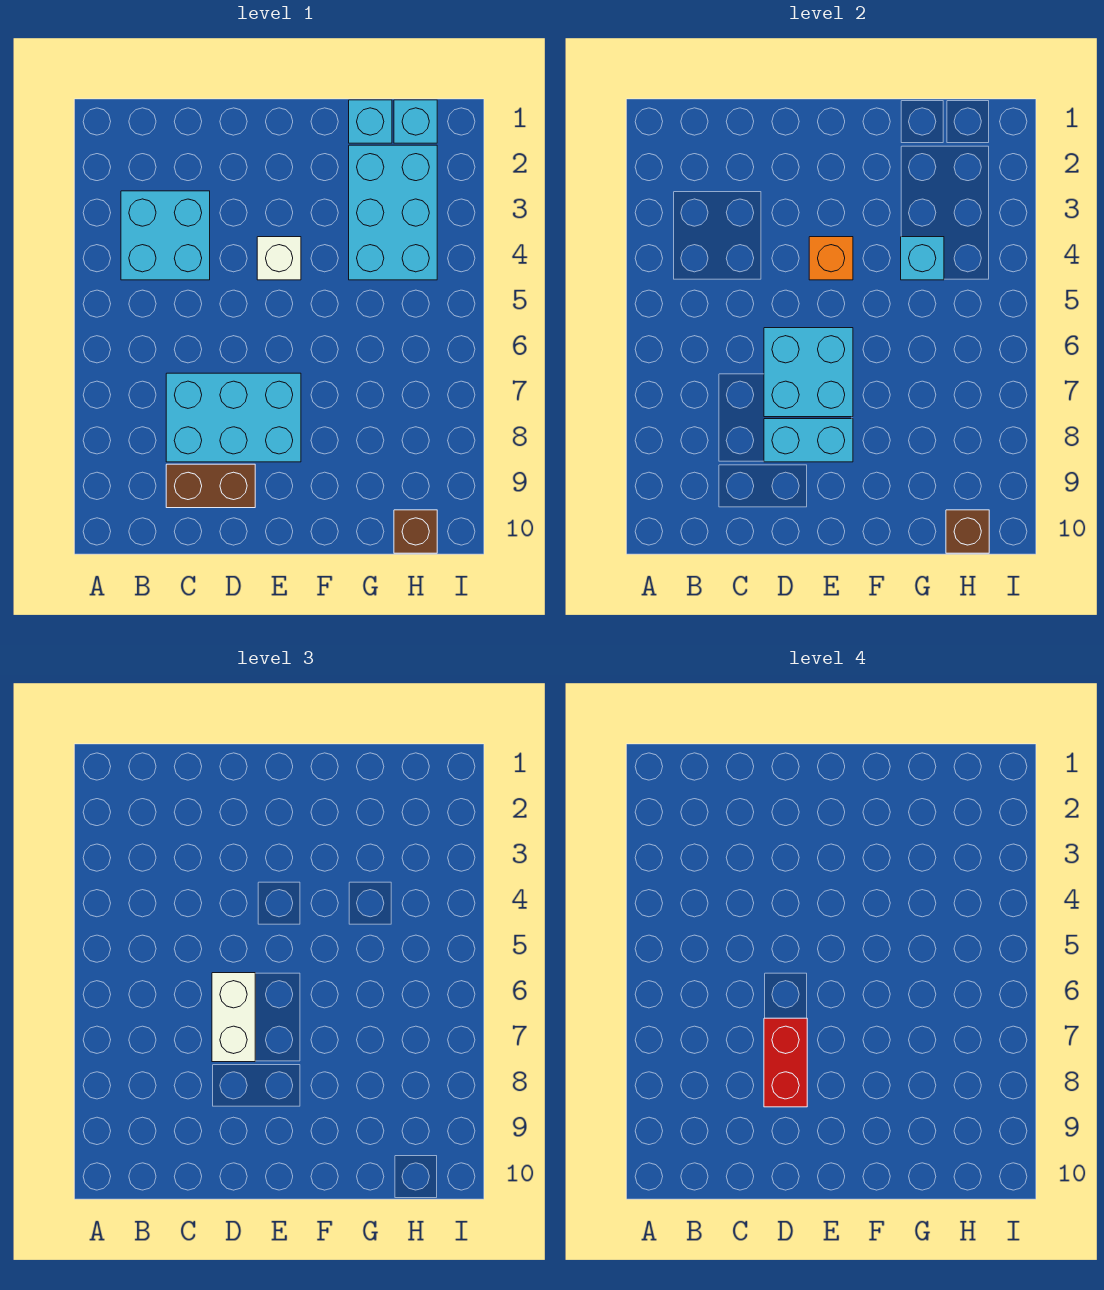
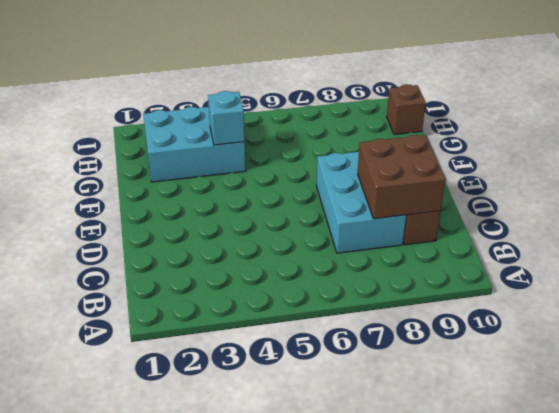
brown 2x2 brick [358,135,445,219] -> cyan 1x2 brick [764,419,853,462]
none -> cyan 2x2 brick [121,191,210,280]
none -> white 1x1 brick [257,237,301,280]
none -> cyan 1x1 brick [349,100,392,143]

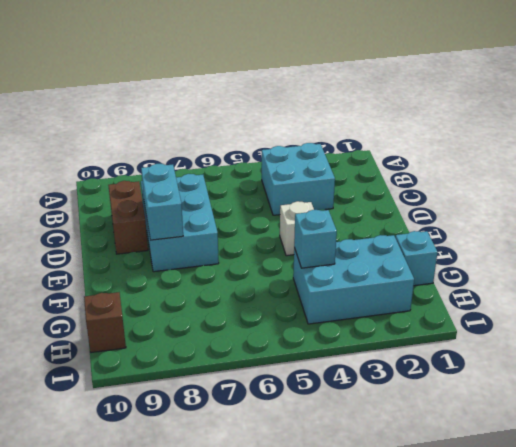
none -> cyan 1x1 brick [394,100,437,143]
none -> cyan 2x2 brick [764,328,853,417]
none -> orange 1x1 brick [809,237,853,280]

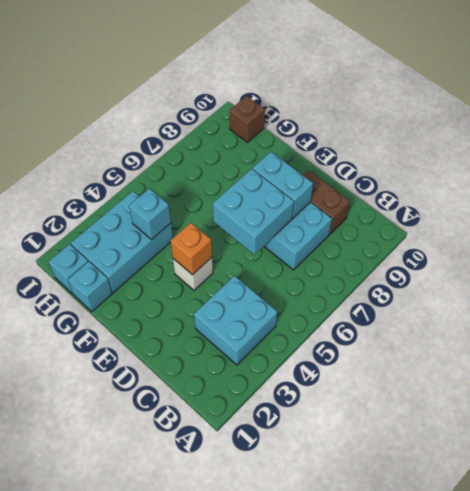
none -> brown 1x1 brick [946,510,989,553]
none -> white 1x2 brick [212,973,255,1062]
none -> red 1x2 brick [764,1018,807,1107]

